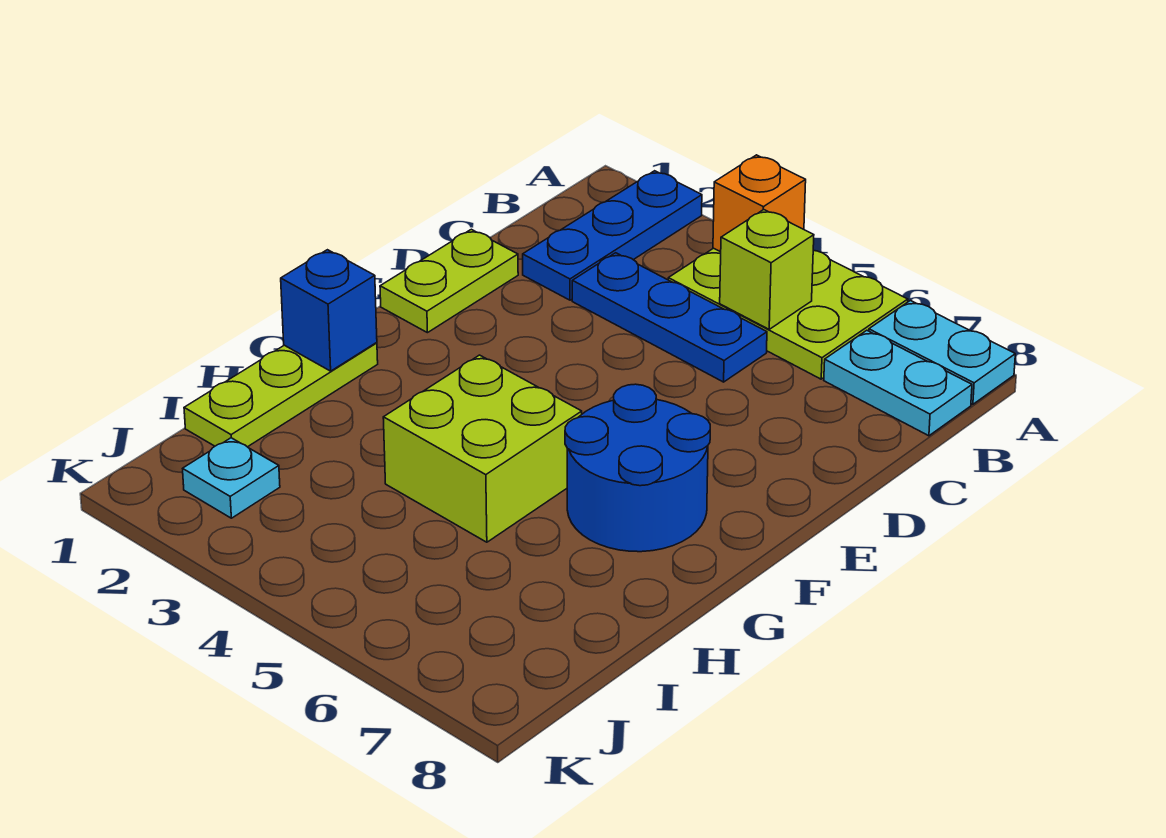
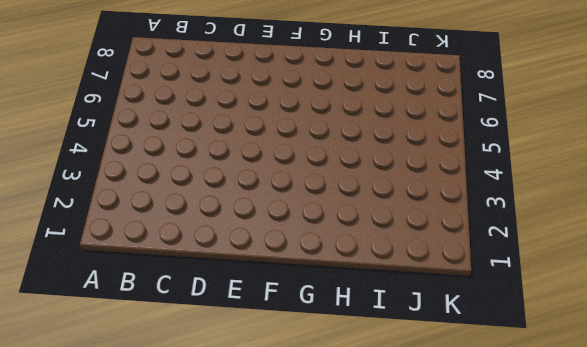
none -> blue 1x3 plate [523,171,702,300]
none -> lime 2x3 plate [668,248,908,379]
none -> cyan 1x2 plate [869,301,1015,404]

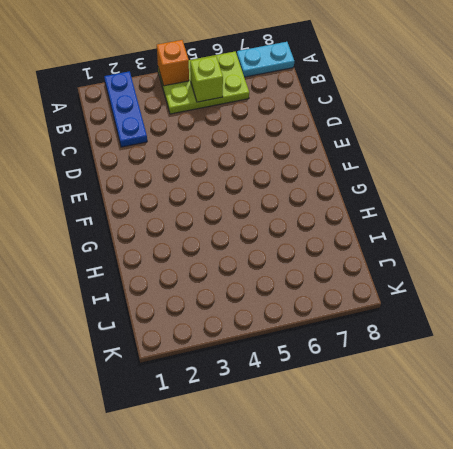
none -> cyan 1x2 plate [824,330,972,436]
none -> blue 1x3 plate [572,253,767,382]
none -> lime 1x2 plate [380,229,518,333]

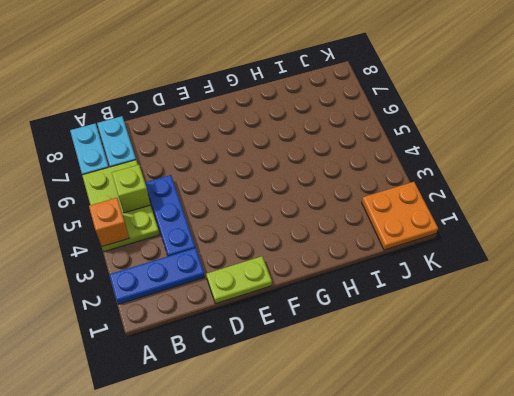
orange 2x2 plate [362,182,438,250] -> cyan 1x1 plate [183,438,280,518]
none -> blue 2x2 round brick [565,384,710,552]
none -> lime 1x3 plate [184,343,378,447]
none -> lime 2x2 brick [383,355,582,542]

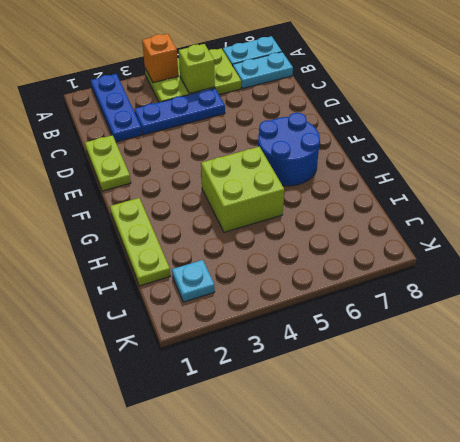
none -> blue 1x1 brick [281,250,377,371]

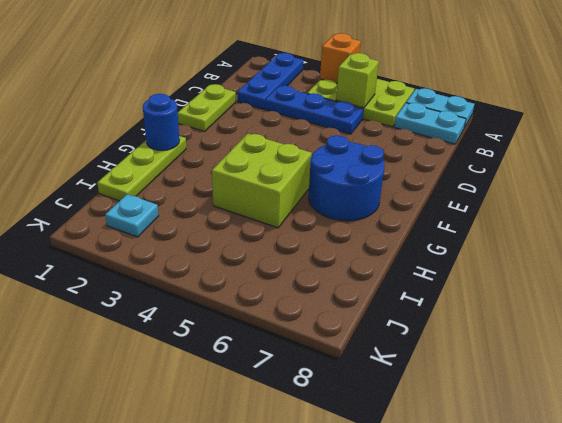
blue 1x1 round brick [143,94,179,150] -> blue 1x1 brick [281,250,377,371]

